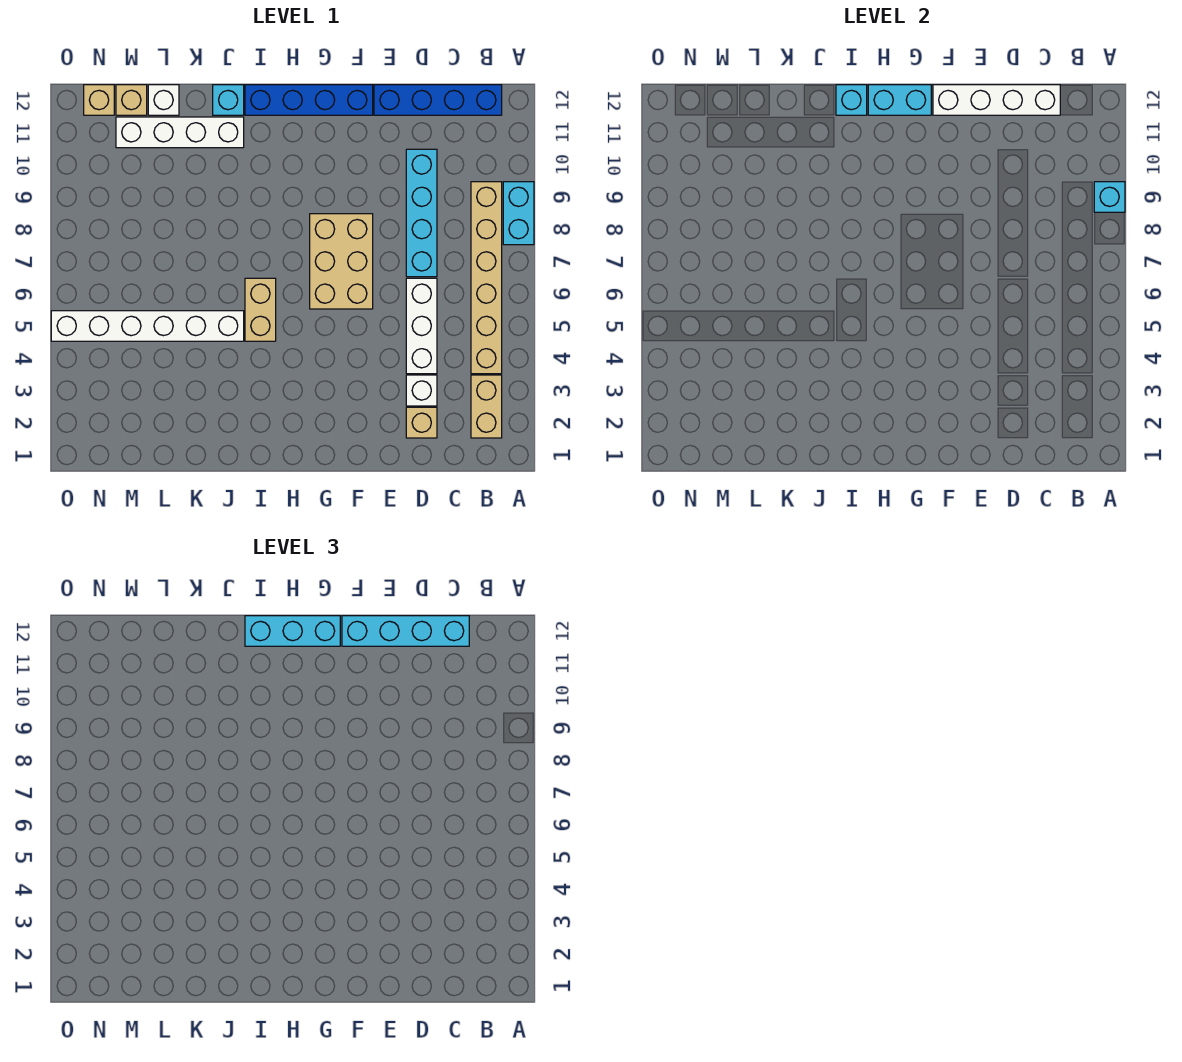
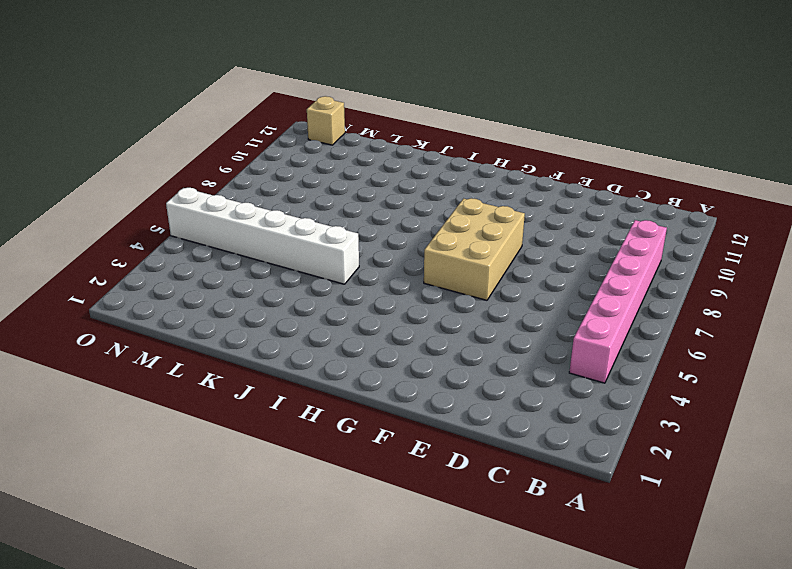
pink 1x6 brick [569,220,667,383] -> tan 1x6 brick [471,182,502,374]
none -> cyan 1x2 brick [503,182,534,245]
none -> tan 1x2 brick [471,375,502,438]
none -> blue 1x4 brick [374,85,502,115]

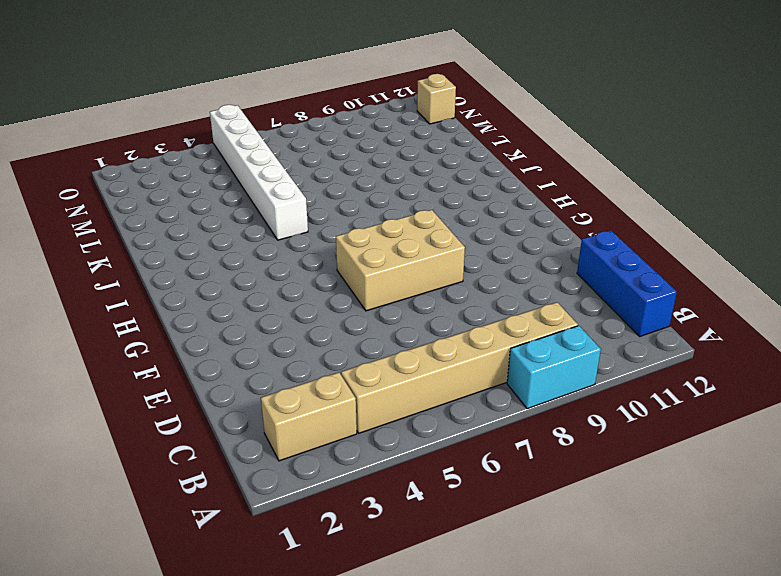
blue 1x3 brick [577,230,677,336] -> blue 1x4 brick [374,85,502,115]
none -> tan 1x1 brick [406,407,437,438]
none -> white 1x1 brick [406,375,437,406]
none -> white 1x3 brick [406,278,437,374]

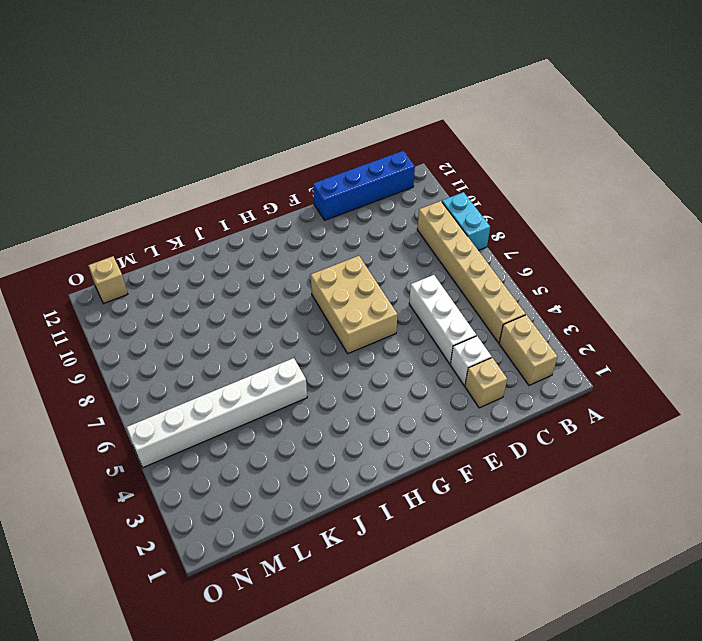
none -> cyan 1x4 brick [406,149,437,277]
none -> blue 1x4 brick [245,85,373,115]
none -> tan 1x2 brick [245,278,276,341]

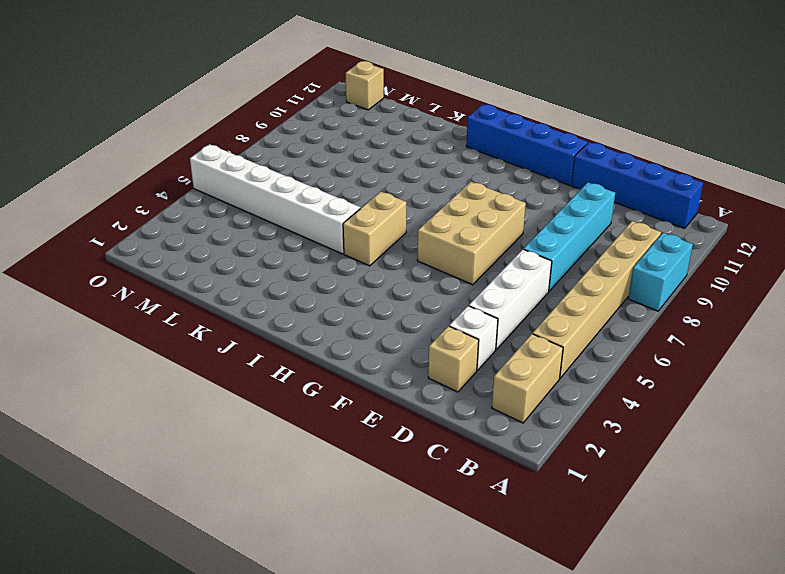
none -> white 1x4 brick [116,117,244,148]
none -> cyan 1x1 brick [213,85,244,115]
none -> white 1x1 brick [148,85,179,115]

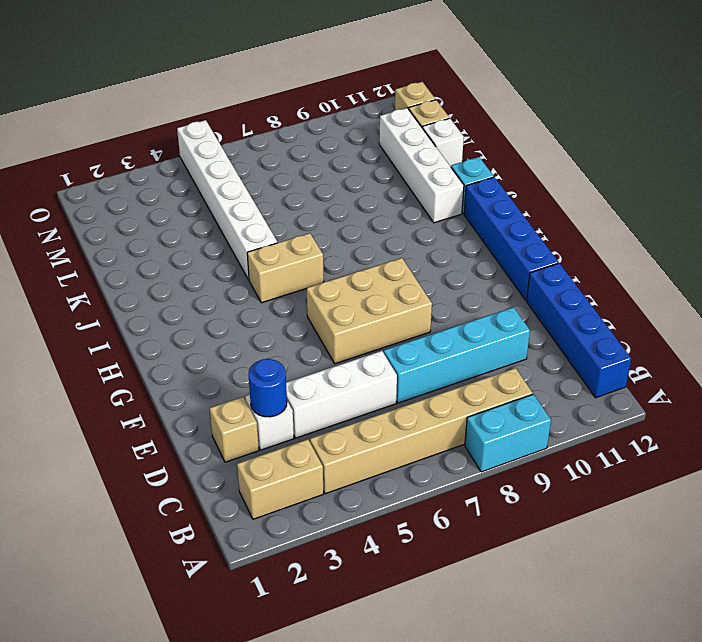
blue 1x1 round brick [248,359,287,417] -> none
none -> cyan 1x1 brick [1094,182,1125,212]
none -> white 1x4 brick [933,85,1060,115]
none -> cyan 1x2 brick [868,85,931,115]

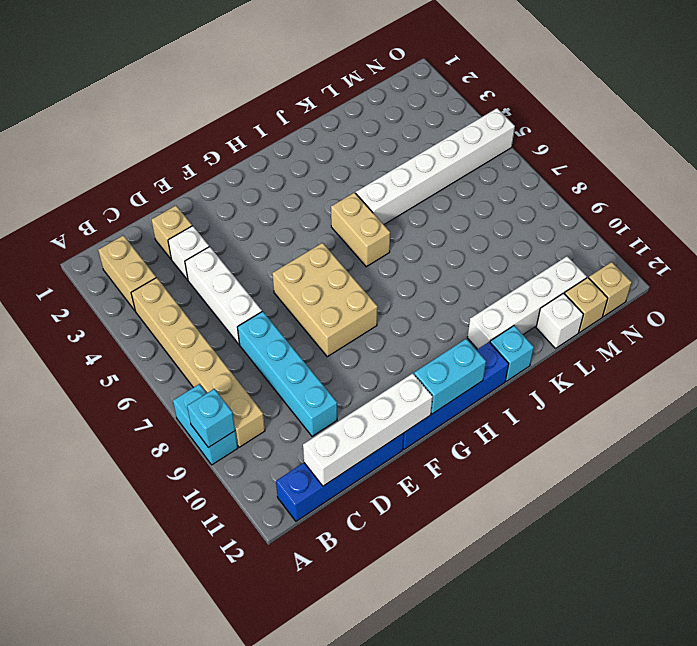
none -> cyan 1x1 brick [836,85,867,115]
none -> cyan 1x4 brick [342,616,469,646]
none -> cyan 1x3 brick [245,616,340,646]

